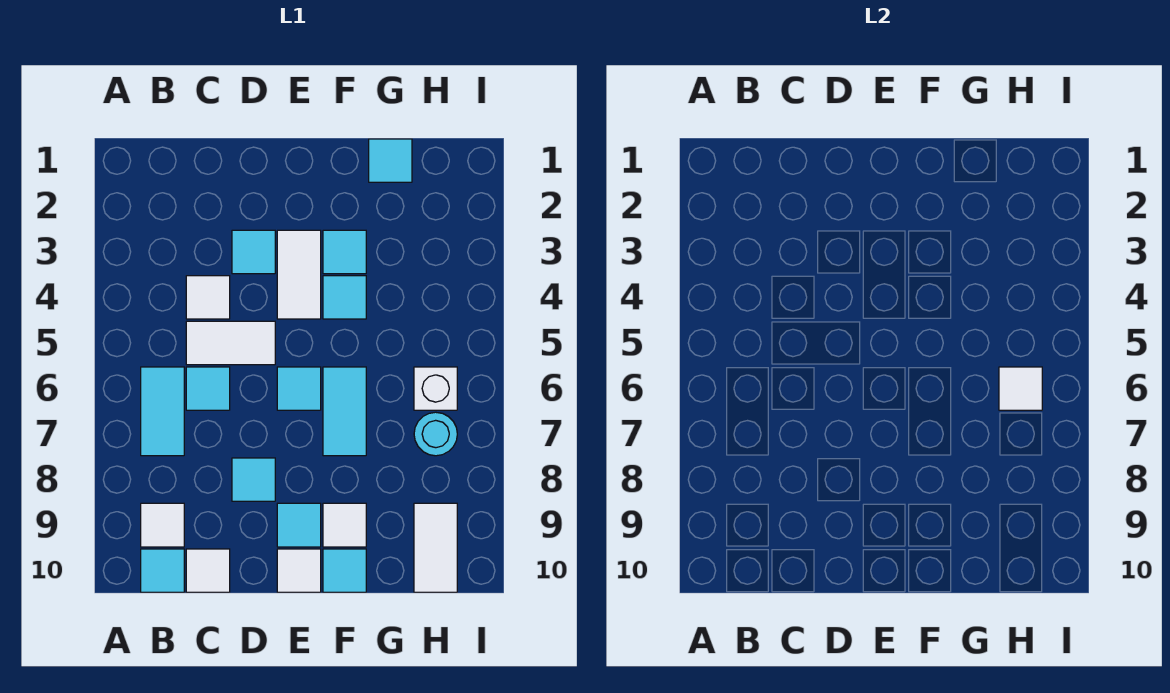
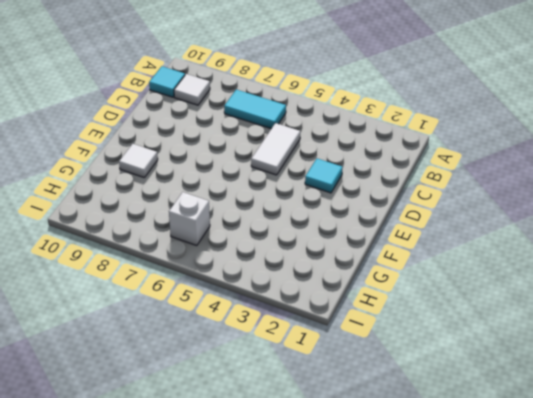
none -> white 1x1 tile [186,276,230,319]
none -> cyan 1x1 tile [186,367,230,410]
none -> white 1x1 tile [186,549,230,592]

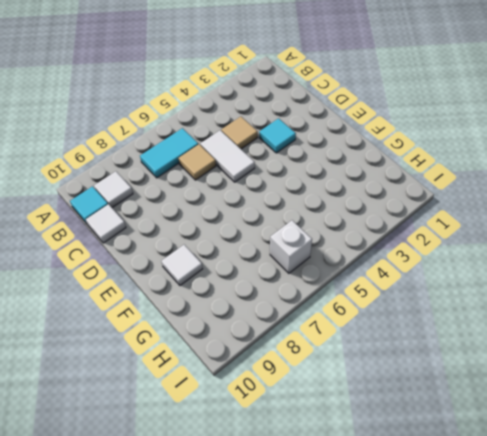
tan 1x1 tile [221,117,258,149] -> white 1x1 tile [186,276,230,319]
tan 1x1 tile [179,144,216,180] -> cyan 1x1 tile [186,367,230,410]
none -> cyan 1x1 tile [232,458,275,501]
none -> white 1x2 tile [277,230,321,319]
none -> cyan 1x1 tile [277,367,321,410]

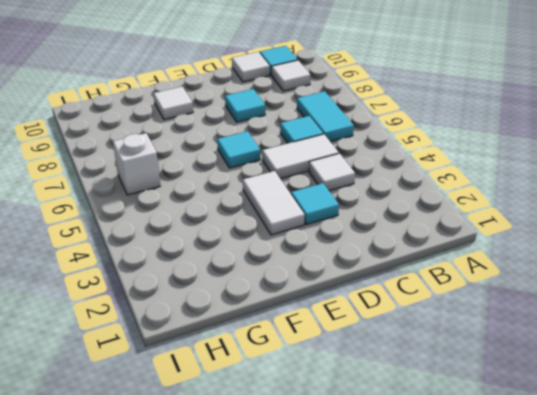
none -> cyan 1x1 tile [277,503,321,547]
none -> white 1x1 tile [277,549,321,592]
none -> cyan 1x1 tile [323,230,366,274]

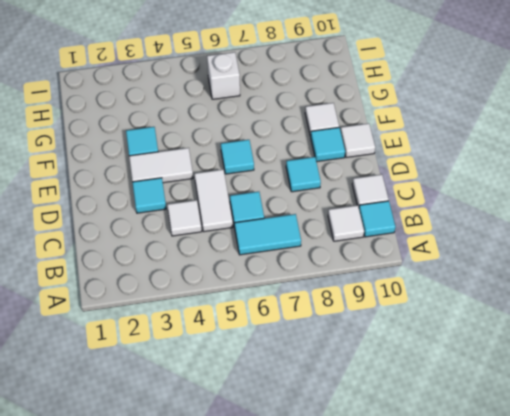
none -> cyan 1x1 tile [323,276,366,319]
none -> cyan 1x2 tile [323,367,366,456]
none -> cyan 1x1 tile [323,549,366,592]

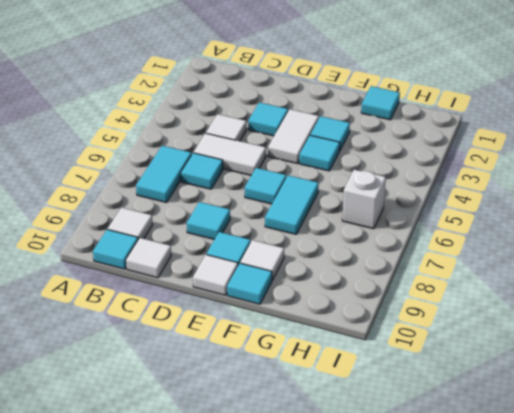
none -> cyan 1x1 round brick [414,412,457,456]
none -> white 1x2 tile [414,503,457,592]
none -> white 1x1 tile [999,367,1042,410]

